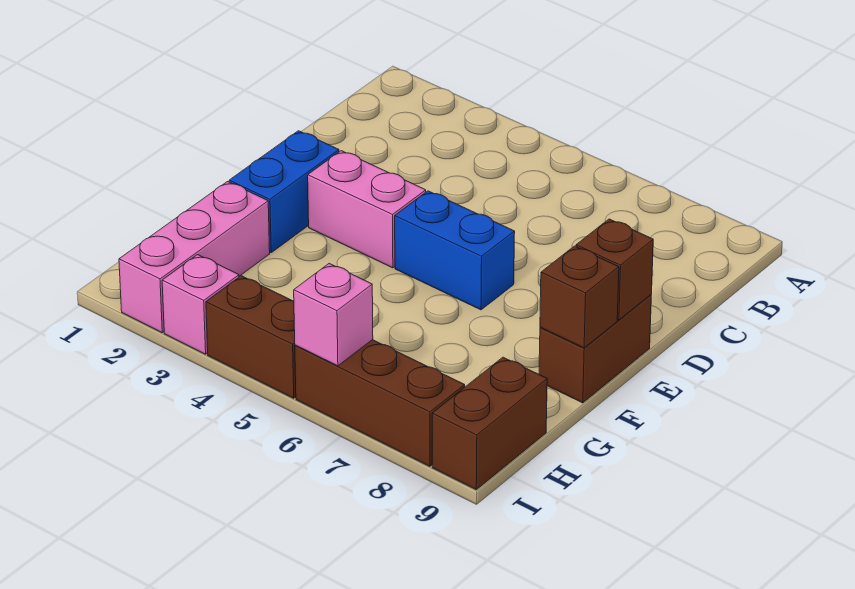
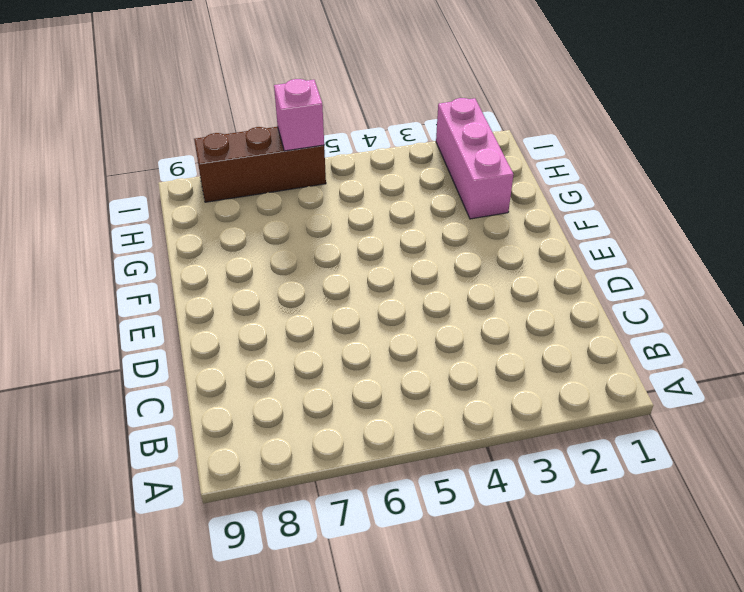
none -> blue 1x2 brick [229,131,339,252]
none -> pink 1x2 brick [308,151,426,268]
none -> blue 1x2 brick [395,191,515,310]

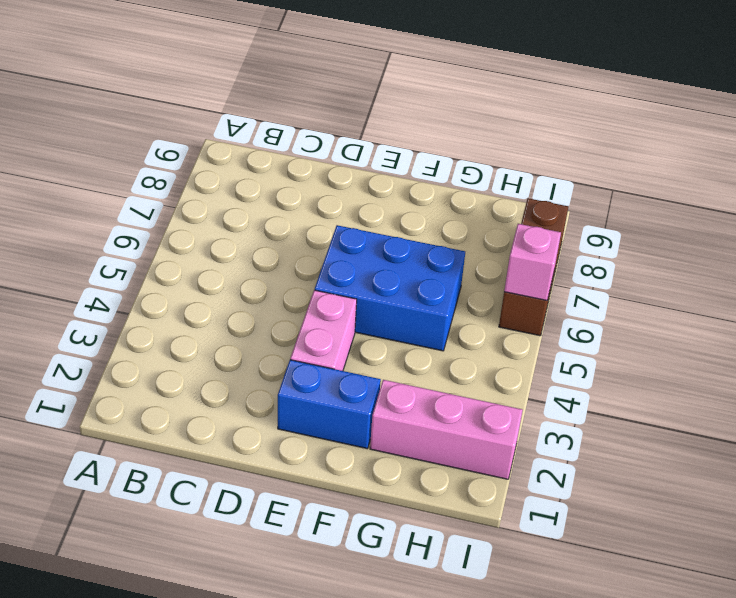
blue 2x3 brick [315,225,465,351] -> blue 1x2 brick [395,191,515,310]
none -> brown 1x2 brick [539,295,651,403]
none -> brown 1x2 brick [432,357,547,490]
none -> pink 1x1 brick [162,255,239,354]

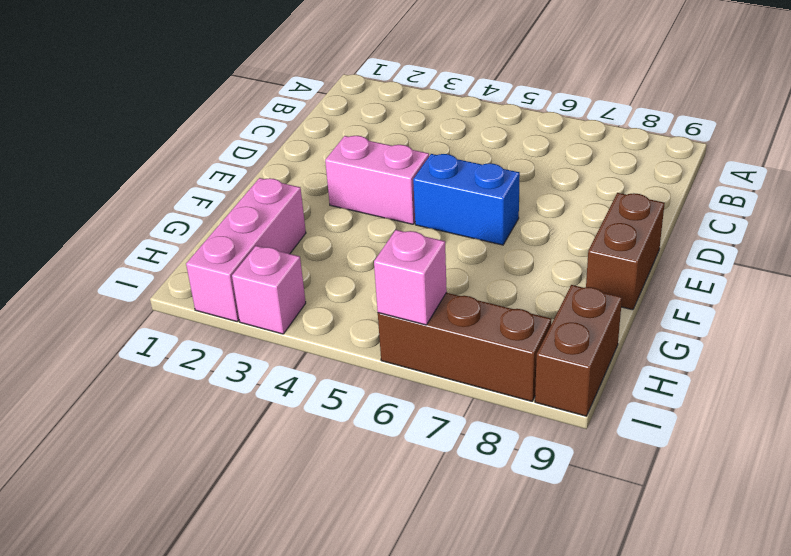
none -> blue 1x2 brick [229,131,339,252]
none -> brown 1x2 brick [206,276,296,398]
none -> brown 1x1 brick [576,219,653,320]

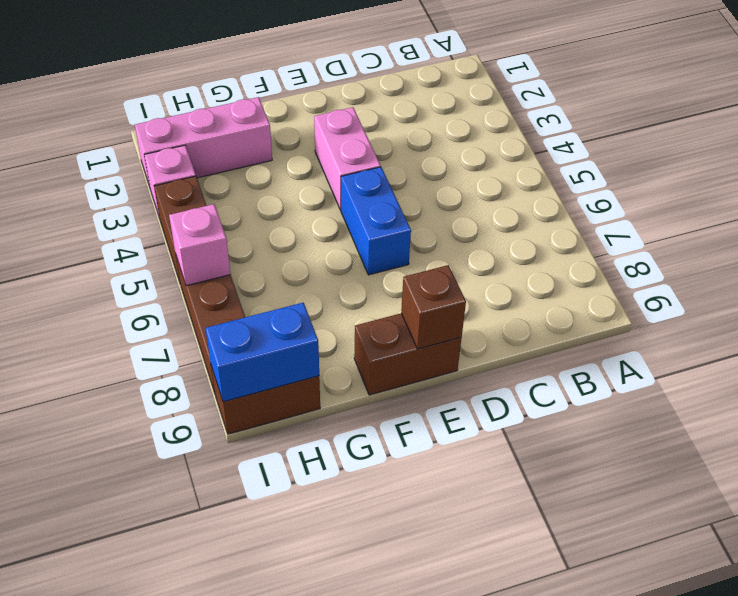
blue 1x2 brick [206,303,319,402] -> blue 1x2 brick moved to [229,131,339,252]
none -> brown 1x1 brick [540,246,619,348]

